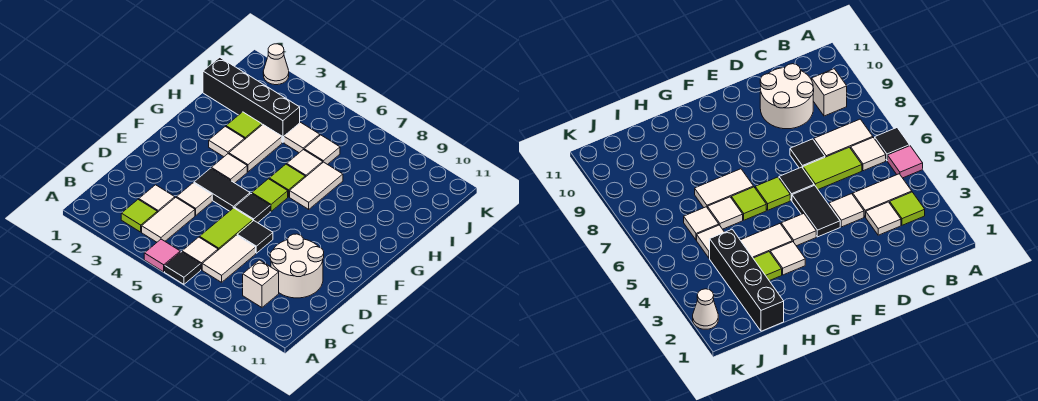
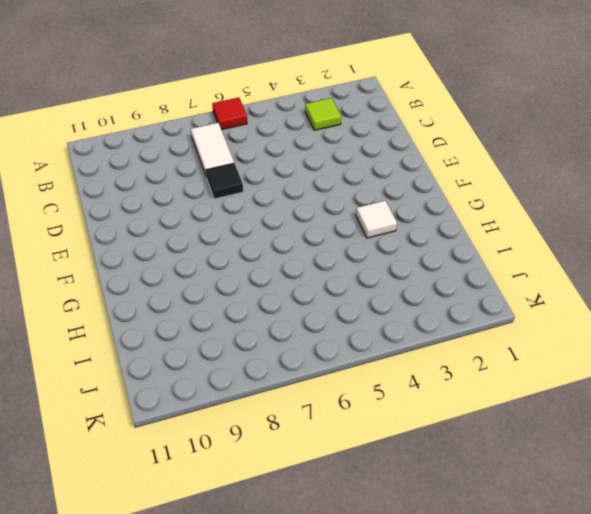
red 1x1 tile [212,98,247,130] -> black 1x1 tile [165,252,201,284]
none -> pink 1x1 tile [144,239,180,272]
none -> white 1x2 tile [142,197,195,242]
none -> white 1x1 tile [182,237,218,270]

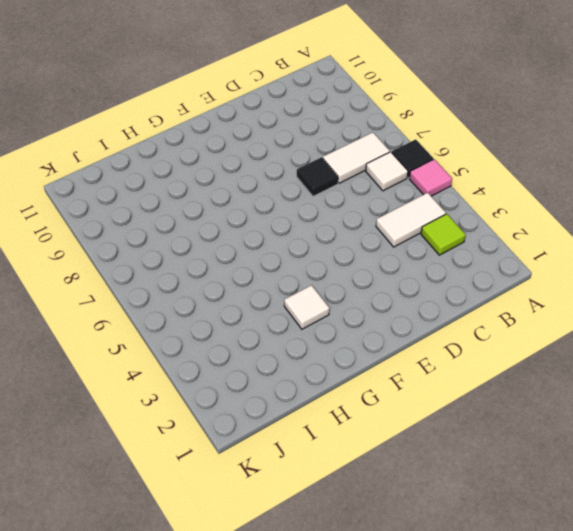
none -> white 1x1 brick [243,260,279,307]
none -> white 1x1 tile [139,185,175,212]
none -> lime 1x2 tile [200,208,253,250]

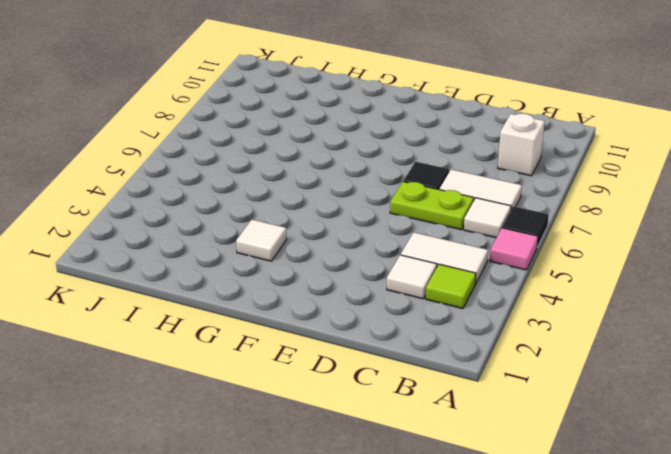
lime 1x2 plate [390,182,474,230] -> lime 1x2 tile [200,208,253,250]
none -> white 2x2 round brick [270,234,324,298]
none -> white 1x1 tile [177,183,212,215]
none -> black 1x2 tile [194,168,250,211]

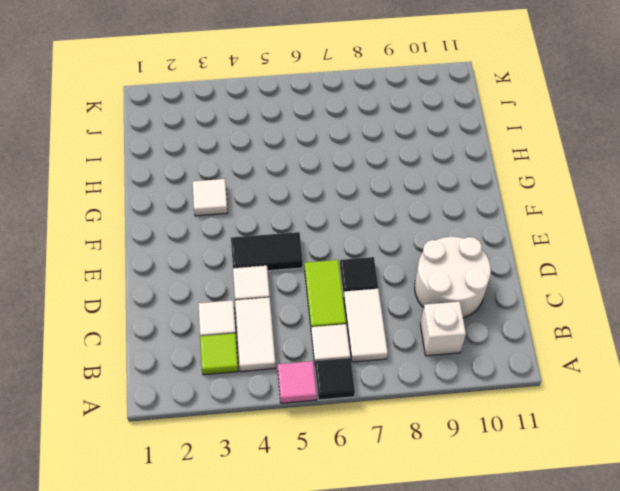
none -> black 1x1 tile [234,194,270,223]
none -> white 1x1 tile [211,154,247,183]
none -> lime 1x1 tile [252,179,288,211]

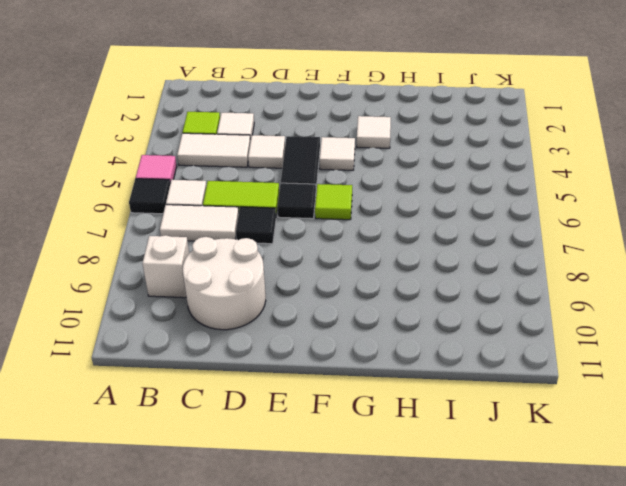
none -> white 1x2 tile [229,125,282,172]
none -> lime 1x1 tile [269,164,305,197]
none -> white 1x2 tile [290,162,343,209]

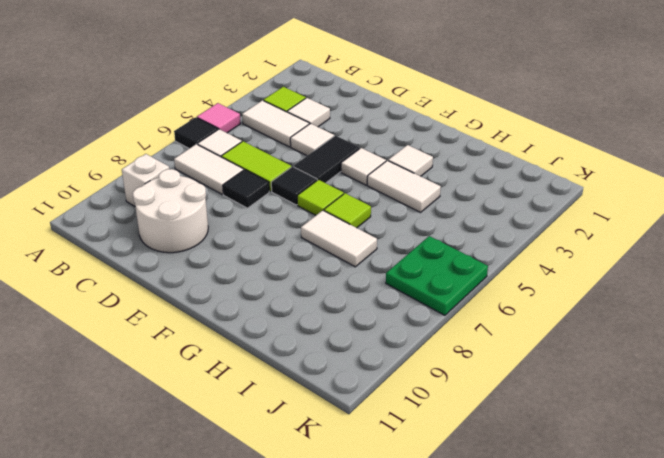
green 2x2 plate [386,236,488,315] -> none
none -> lime 1x1 tile [226,112,262,139]
none -> white 1x1 tile [287,150,323,177]
none -> black 1x4 brick [203,57,300,142]

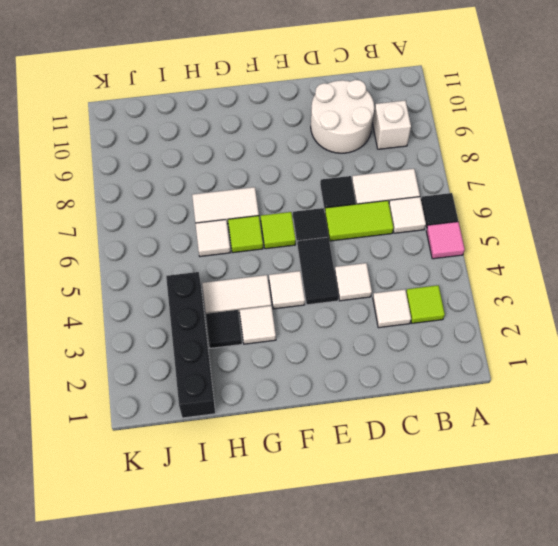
black 1x1 tile [206,310,242,348] -> lime 1x1 tile [226,112,262,139]
none -> white 1x2 tile [142,197,195,242]
none -> white 1x1 tile [284,122,320,153]
none -> white 1x1 tile [304,135,340,165]

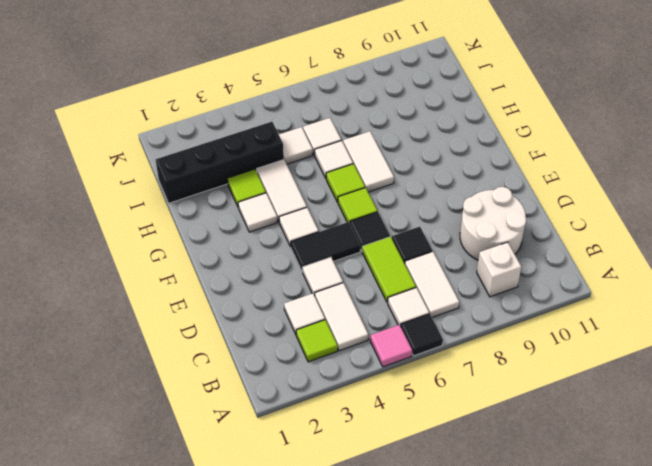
none -> white 1x1 cone [263,44,289,85]

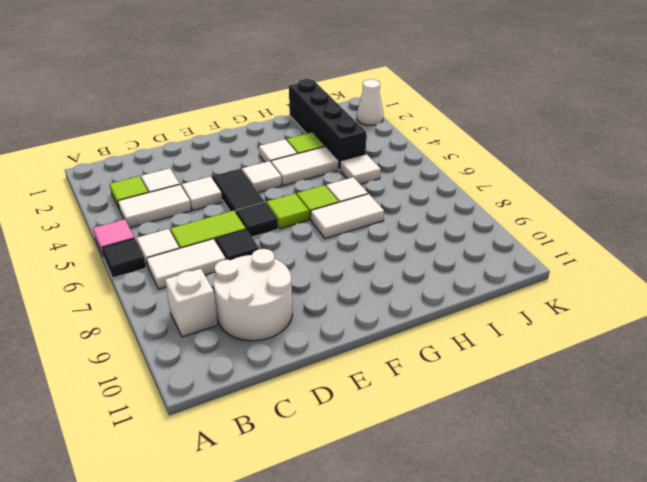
none -> white 1x1 tile [304,135,340,165]

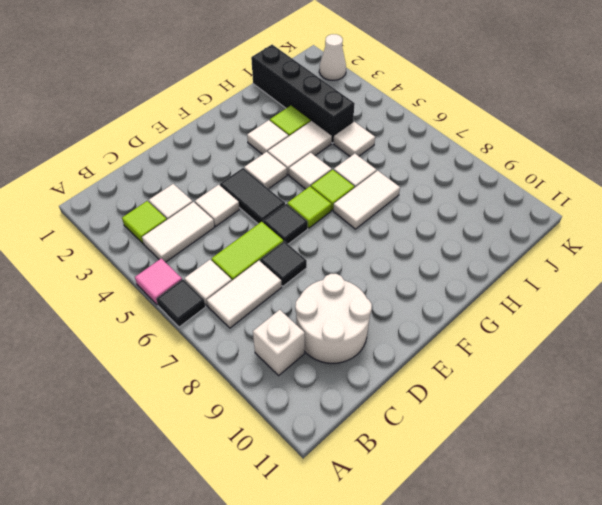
white 1x1 tile [289,153,332,189] -> white 1x1 tile moved to [304,135,340,165]

